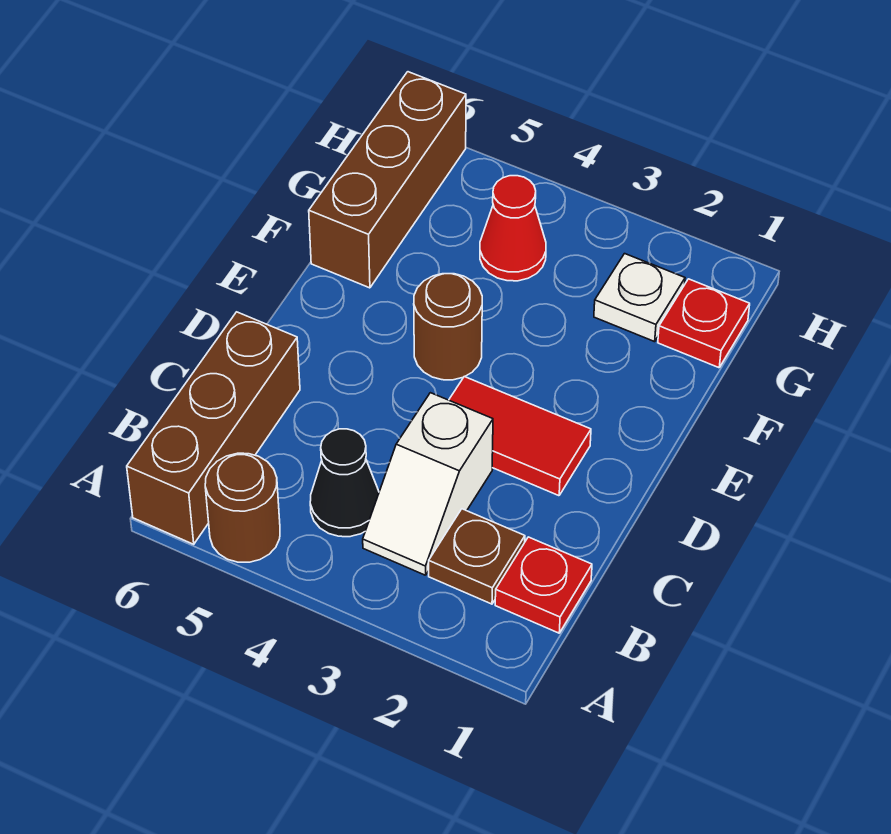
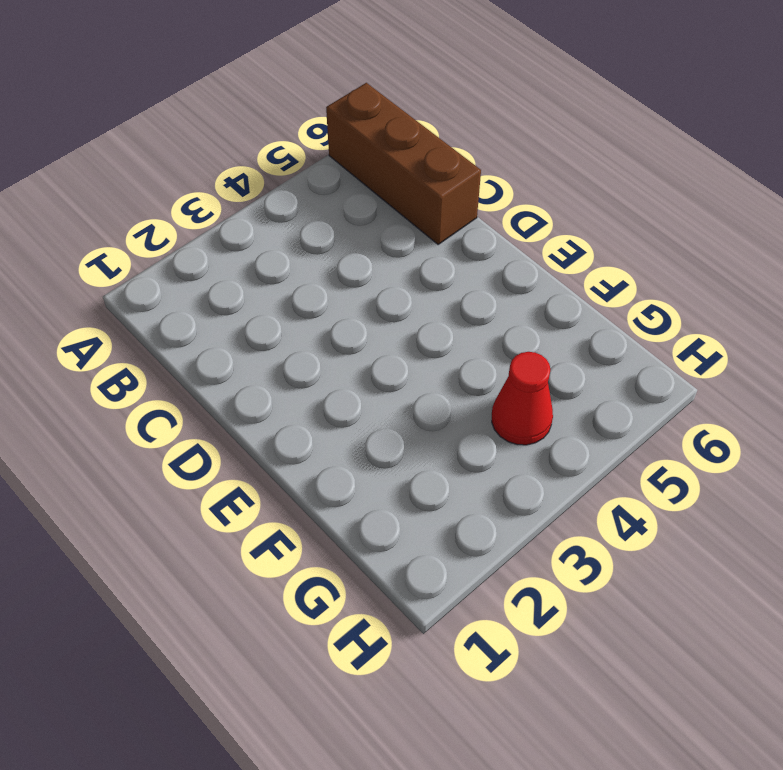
none -> brown 1x1 round brick [205,453,280,562]
none -> red 1x1 plate [495,537,592,633]
none -> brown 1x1 plate [429,509,525,604]

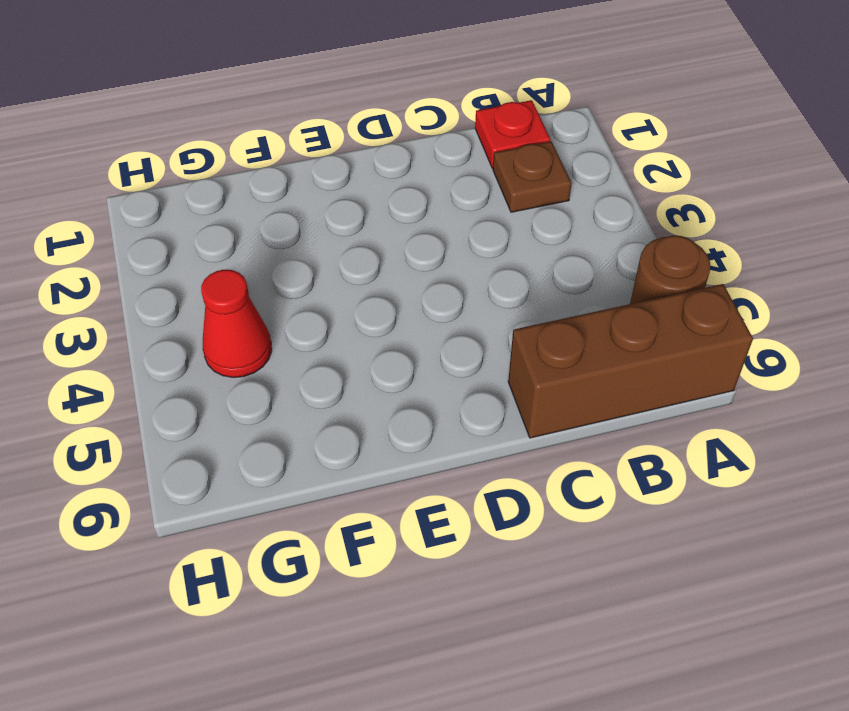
none -> white 1x2 slope [363,393,493,575]
none -> black 1x1 cone [310,429,379,537]
none -> red 1x2 tile [449,377,591,496]

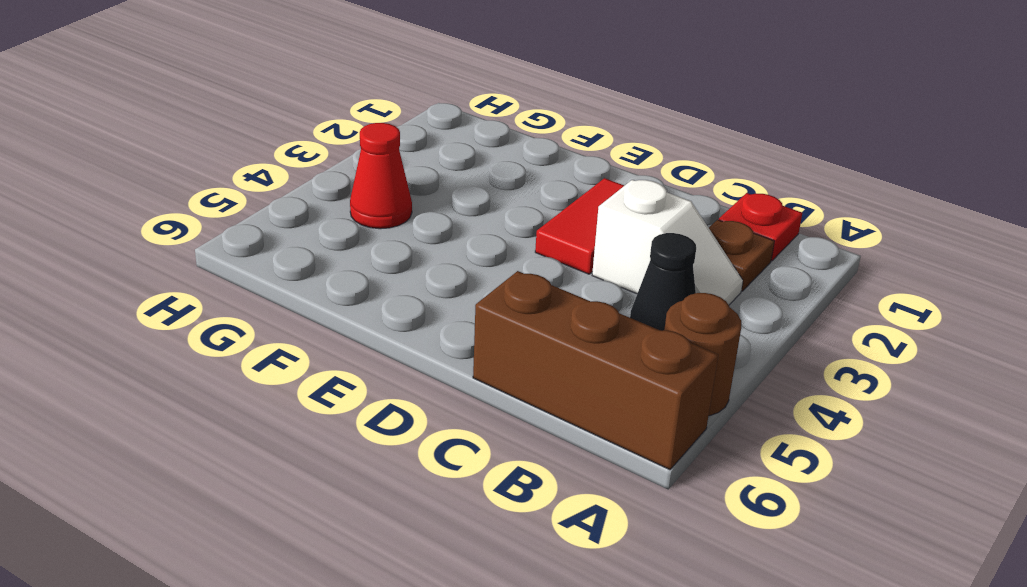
none -> brown 1x1 round brick [414,274,482,380]
none -> brown 1x3 brick [309,72,466,288]
none -> red 1x1 plate [658,279,750,368]

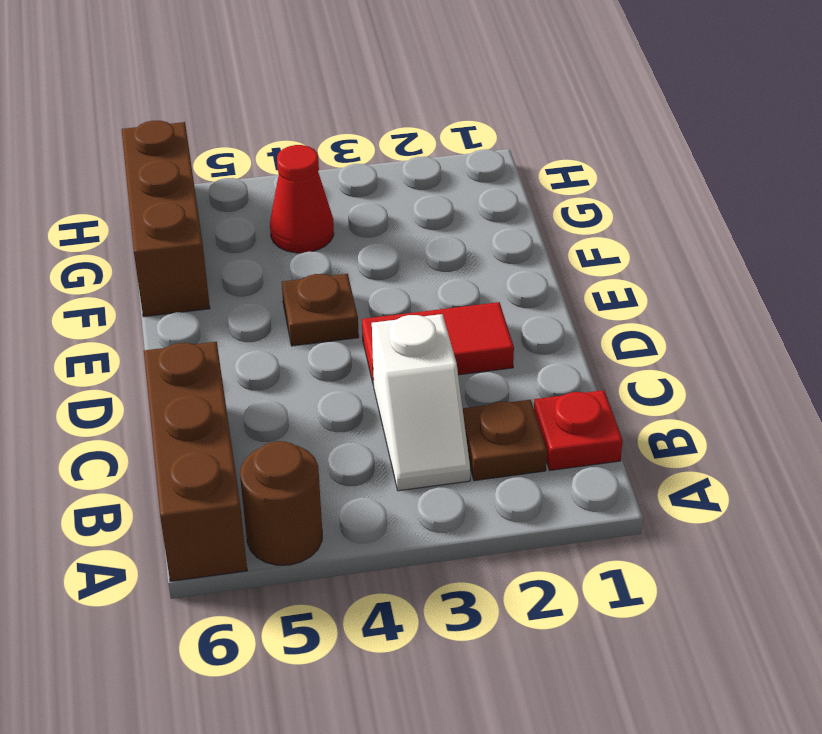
brown 1x1 plate [282,274,359,346] -> brown 1x1 round brick [414,274,482,380]
none -> black 1x1 cone [310,429,379,537]
none -> red 1x1 plate [658,279,750,368]
none -> white 1x1 plate [594,254,685,342]

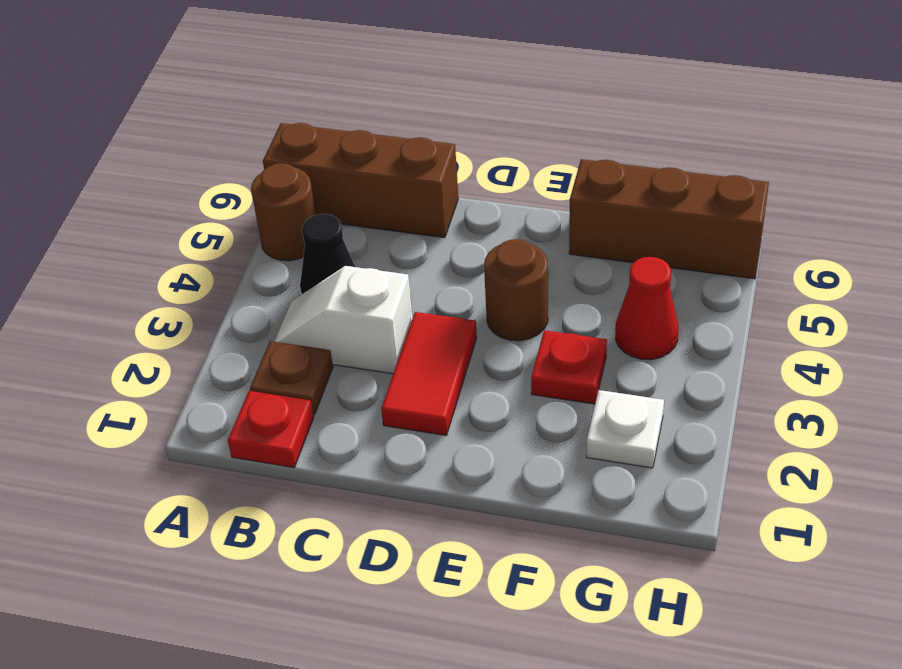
red 1x1 plate [531,330,607,404] -> red 1x1 plate moved to [658,279,750,368]

